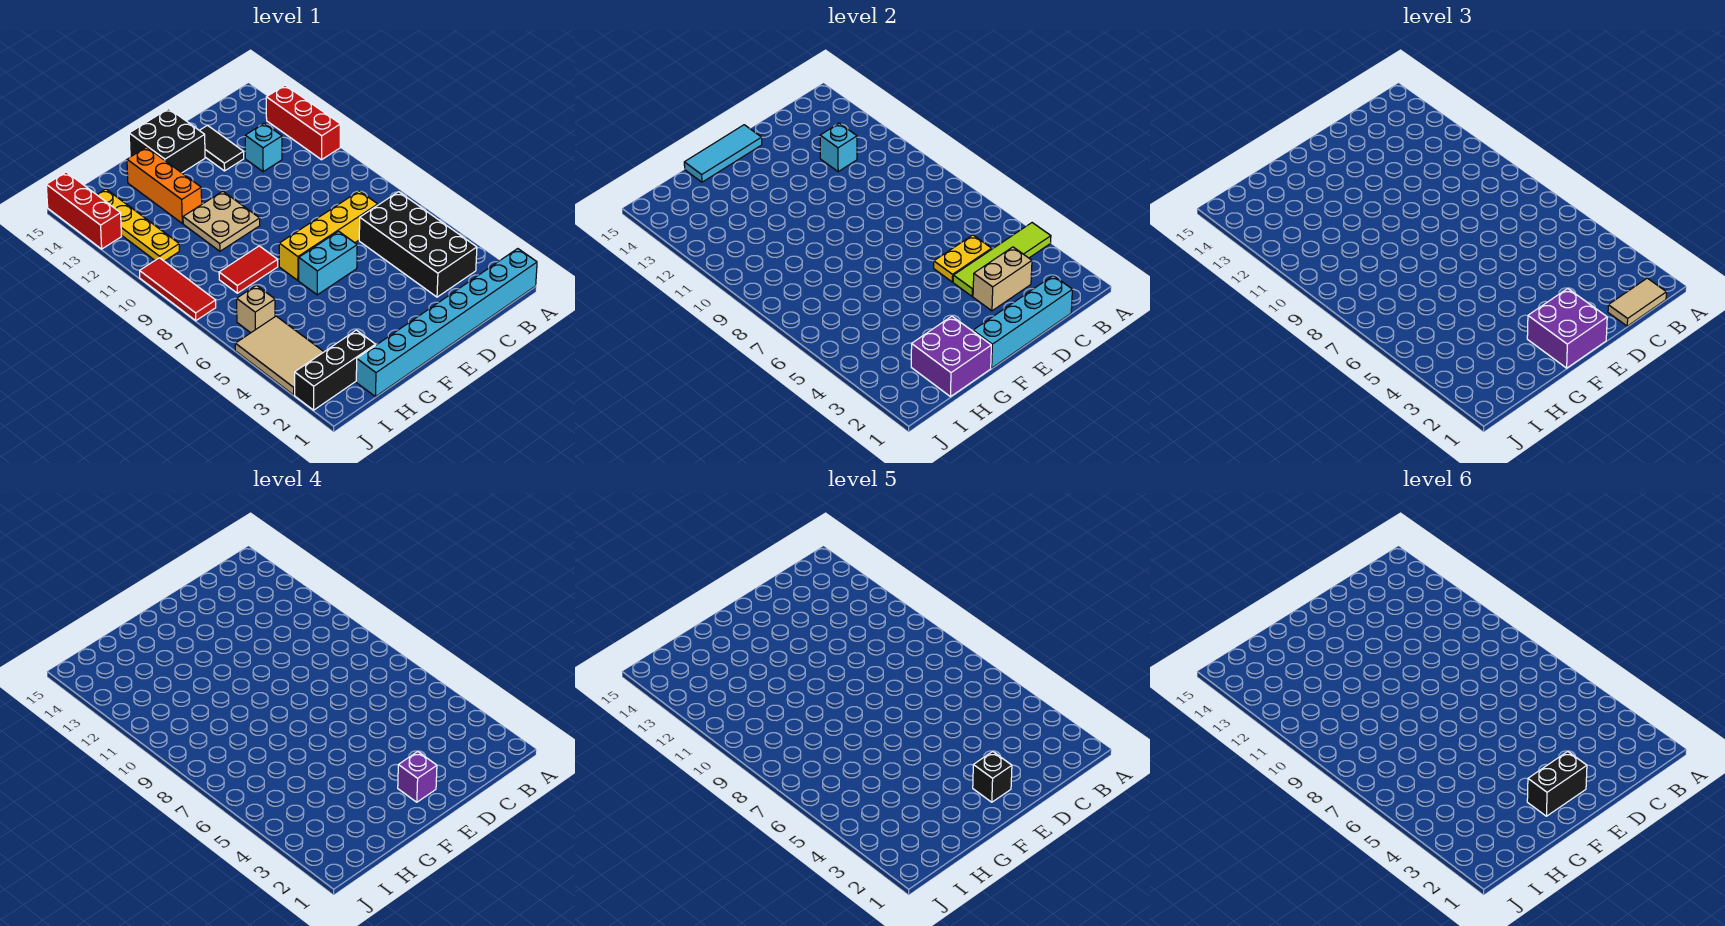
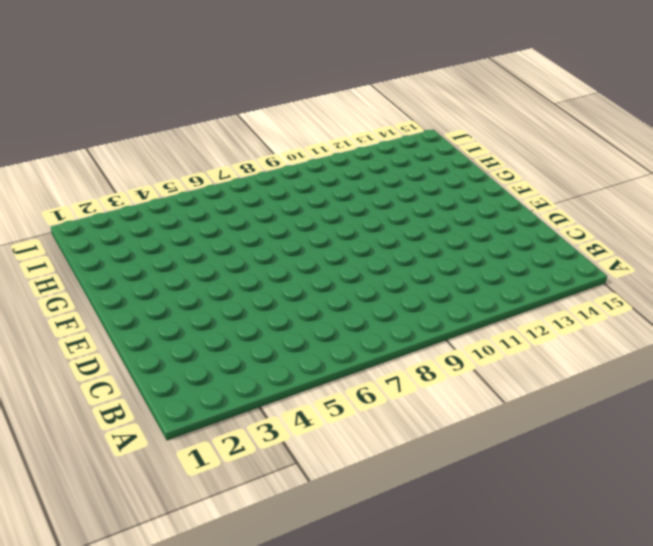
none -> cyan 1x8 brick [356,249,537,397]
none -> red 1x3 brick [266,85,341,160]
none -> black 2x4 brick [359,192,477,297]

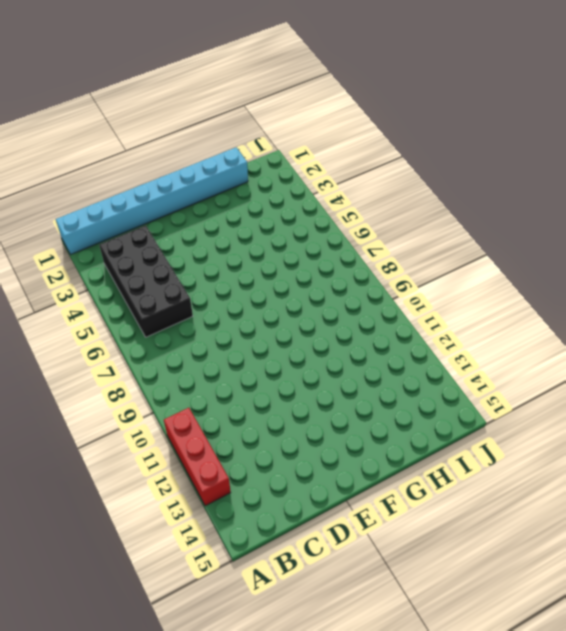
none -> yellow 1x4 brick [279,191,378,280]
none -> cyan 1x1 brick [245,123,282,172]
none -> black 1x2 tile [199,125,244,171]

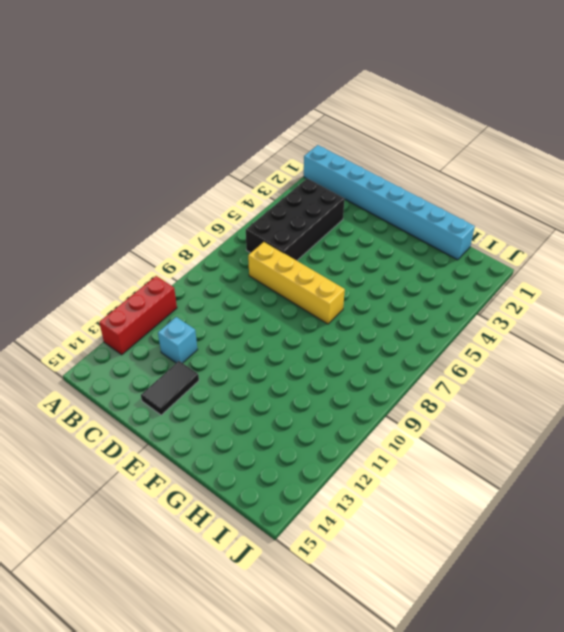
none -> cyan 1x2 brick [299,231,357,295]
none -> black 2x2 brick [129,109,205,173]
none -> tan 2x2 plate [183,191,260,251]

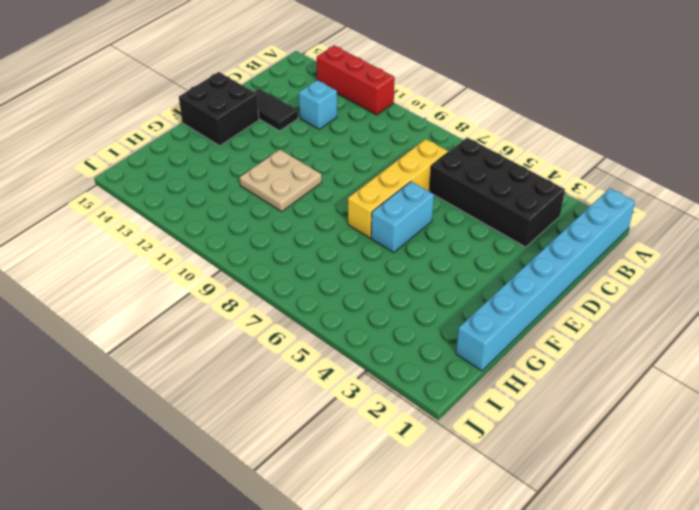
none -> red 1x2 tile [219,246,278,293]
none -> orange 1x3 brick [127,147,202,223]
none -> black 1x3 brick [295,330,376,410]

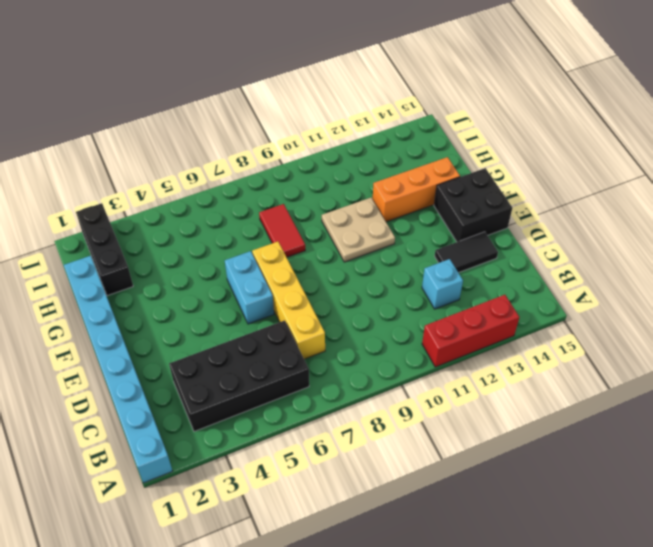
none -> tan 2x3 tile [235,316,324,395]
none -> tan 1x1 brick [237,285,275,333]
none -> yellow 1x4 plate [97,189,179,261]

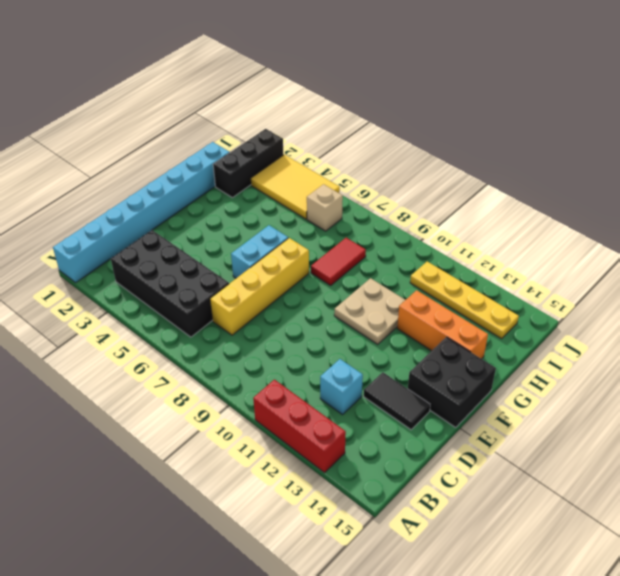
yellow 2x3 tile [251,155,340,219] -> tan 2x3 tile [235,316,324,395]
none -> red 1x3 tile [140,258,216,321]
none -> red 1x3 brick [46,172,121,249]
none -> lime 1x4 tile [953,223,1051,296]

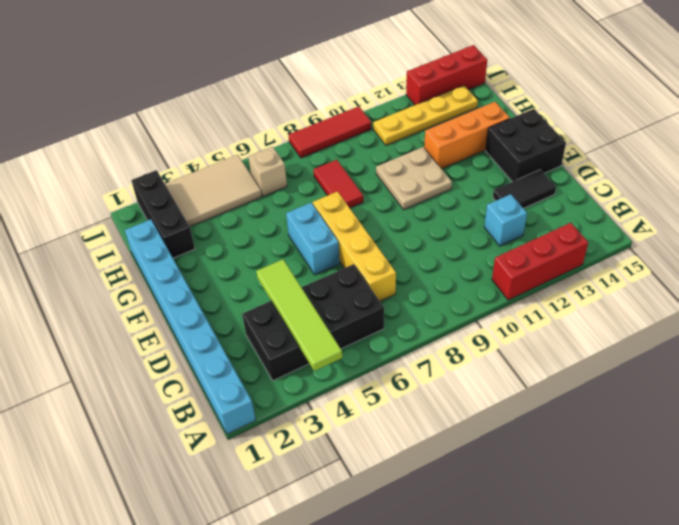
none -> cyan 1x4 brick [973,276,1072,368]
none -> tan 1x2 brick [973,247,1032,311]
none -> yellow 1x2 plate [934,235,992,282]

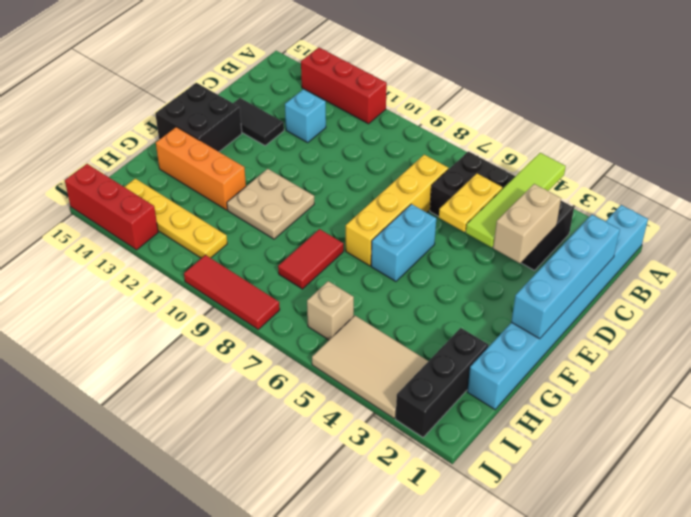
none -> cyan 1x1 brick [820,123,857,172]
none -> cyan 1x3 tile [684,125,762,182]
none -> purple 2x2 brick [911,316,991,397]

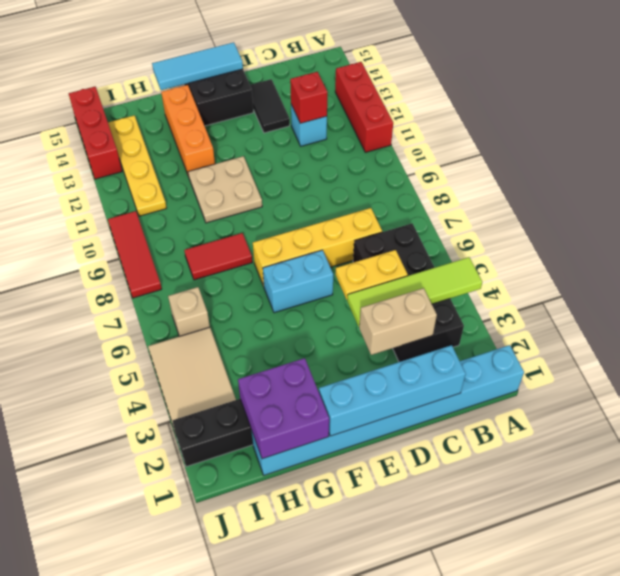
red 1x1 brick [290,72,327,123] -> cyan 1x1 brick [820,123,857,172]
none -> tan 1x2 tile [1608,278,1666,326]
none -> purple 2x2 brick [1527,289,1607,368]
none -> purple 1x1 brick [398,752,437,802]

